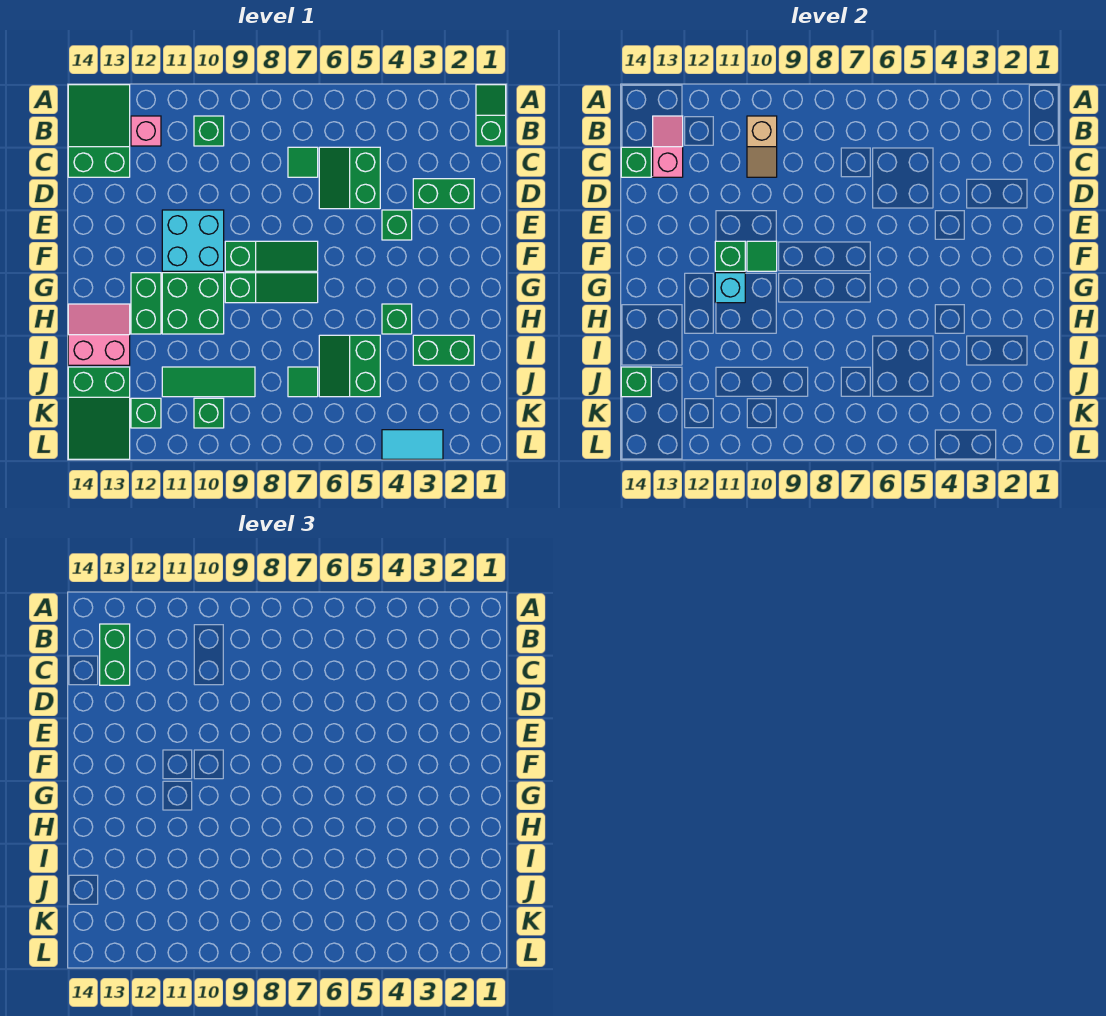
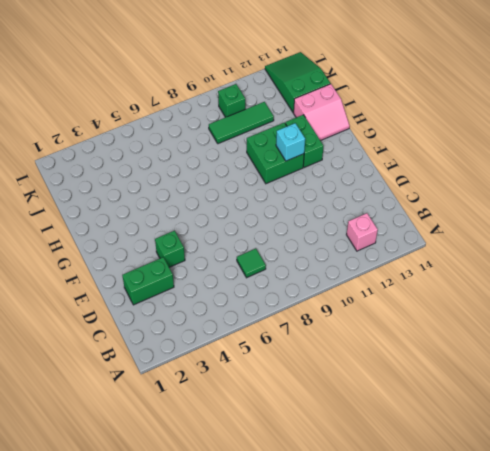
none -> green 1x2 slope [476,85,506,146]
none -> green 2x3 slope [68,85,130,177]
none -> green 1x1 brick [194,116,224,146]
none -> green 2x2 slope [319,147,380,209]

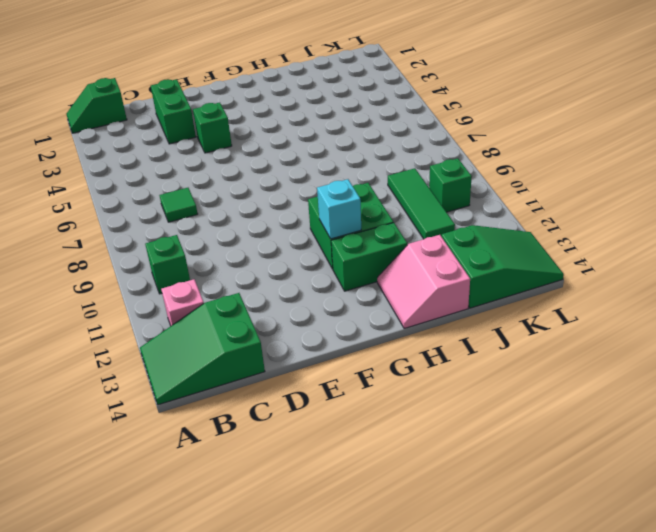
none -> green 2x2 slope [319,147,380,209]
none -> cyan 2x2 brick [162,210,224,271]
none -> green 1x3 slope [225,241,318,271]
none -> green 1x3 slope [225,273,318,303]

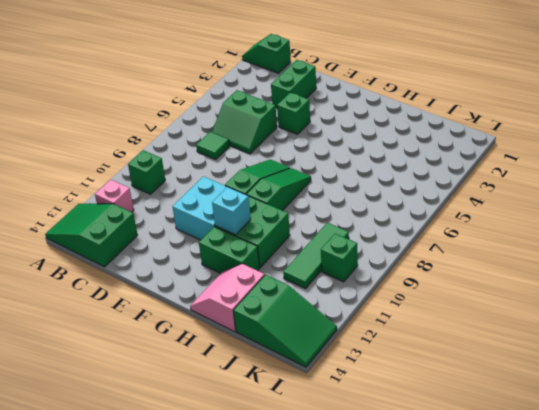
none -> green 1x1 brick [382,304,412,334]
none -> green 1x2 brick [413,335,474,365]
none -> green 2x2 slope [319,335,380,397]
none -> green 1x1 tile [288,367,318,397]

